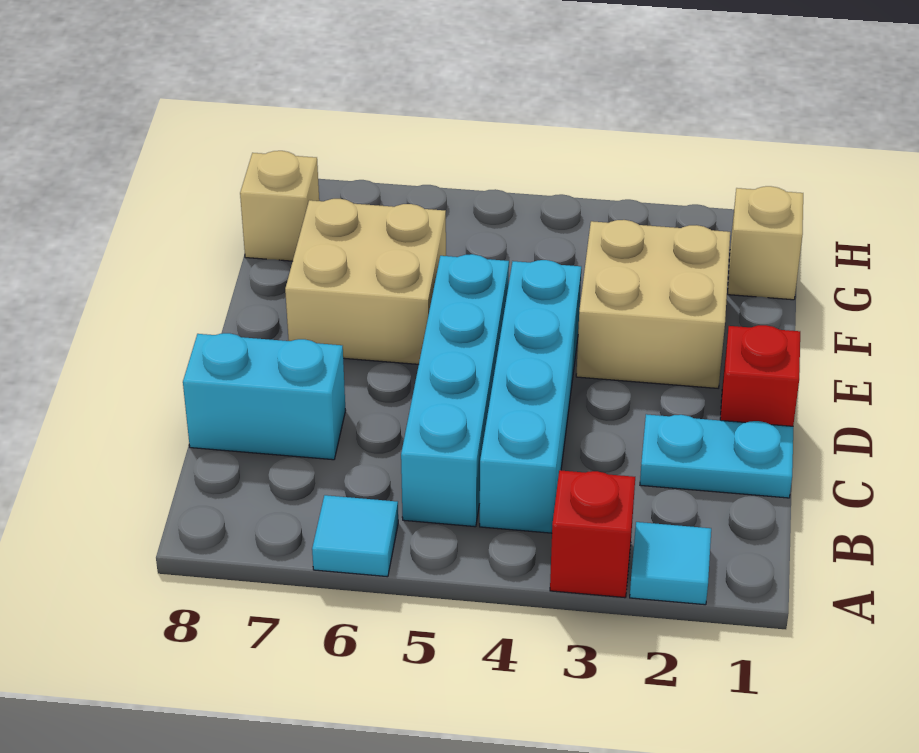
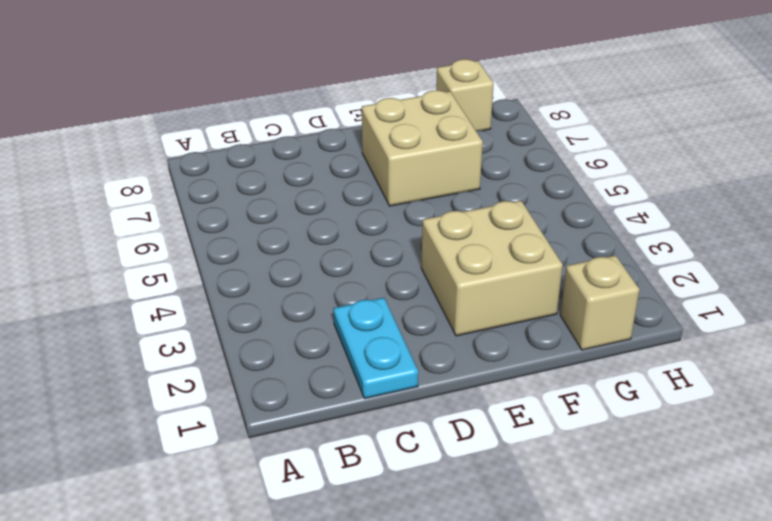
none -> cyan 1x1 tile [630,522,711,605]
none -> red 1x1 brick [550,470,635,598]
none -> cyan 1x1 tile [312,495,398,577]

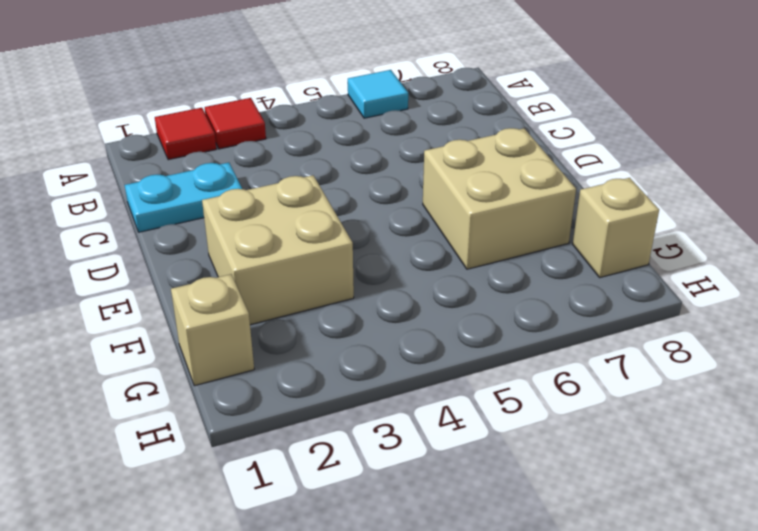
red 1x1 tile [155,108,216,160] -> cyan 1x1 tile [630,522,711,605]
red 1x1 tile [205,98,266,149] -> red 1x1 brick [550,470,635,598]
none -> cyan 1x4 brick [480,260,581,533]
none -> cyan 1x4 brick [401,254,509,527]
none -> cyan 1x2 brick [183,333,346,460]

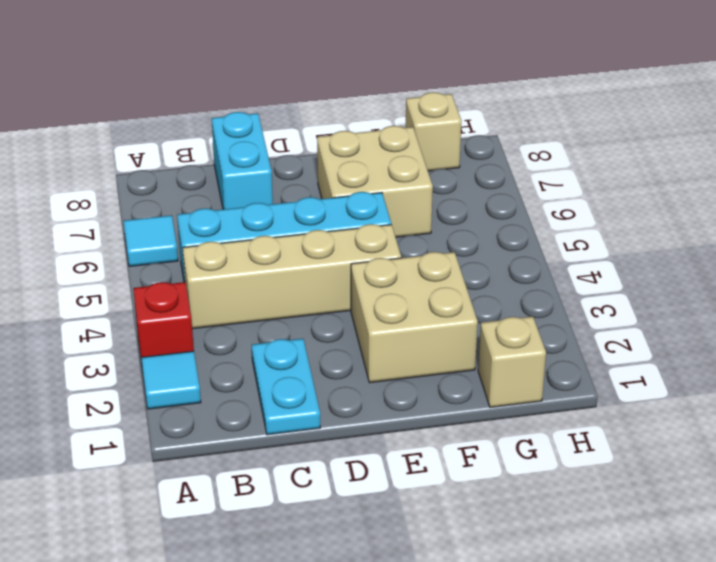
tan 1x4 brick [183,224,401,329] -> cyan 1x4 brick [480,260,581,533]
none -> red 1x1 brick [720,325,800,426]

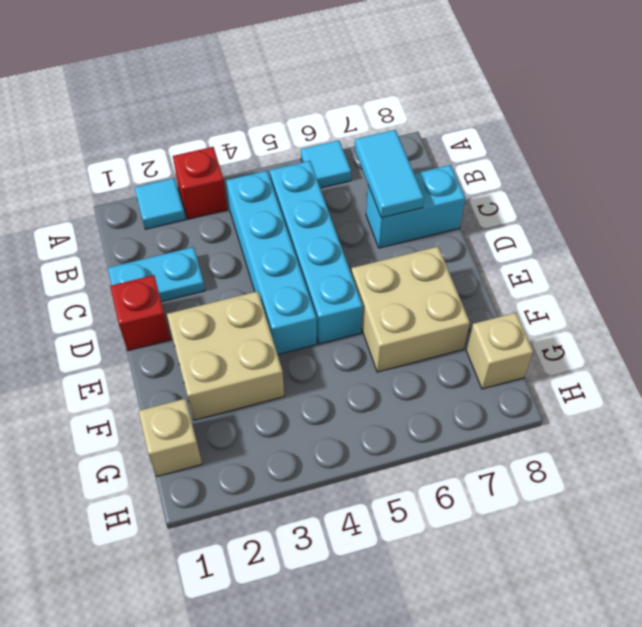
cyan 1x2 tile [355,130,424,218] -> none

